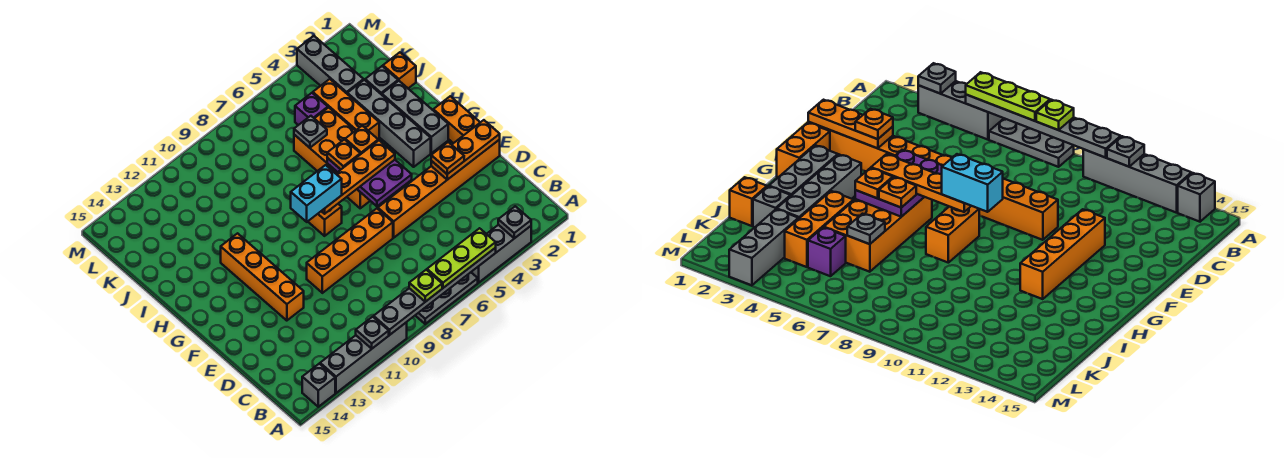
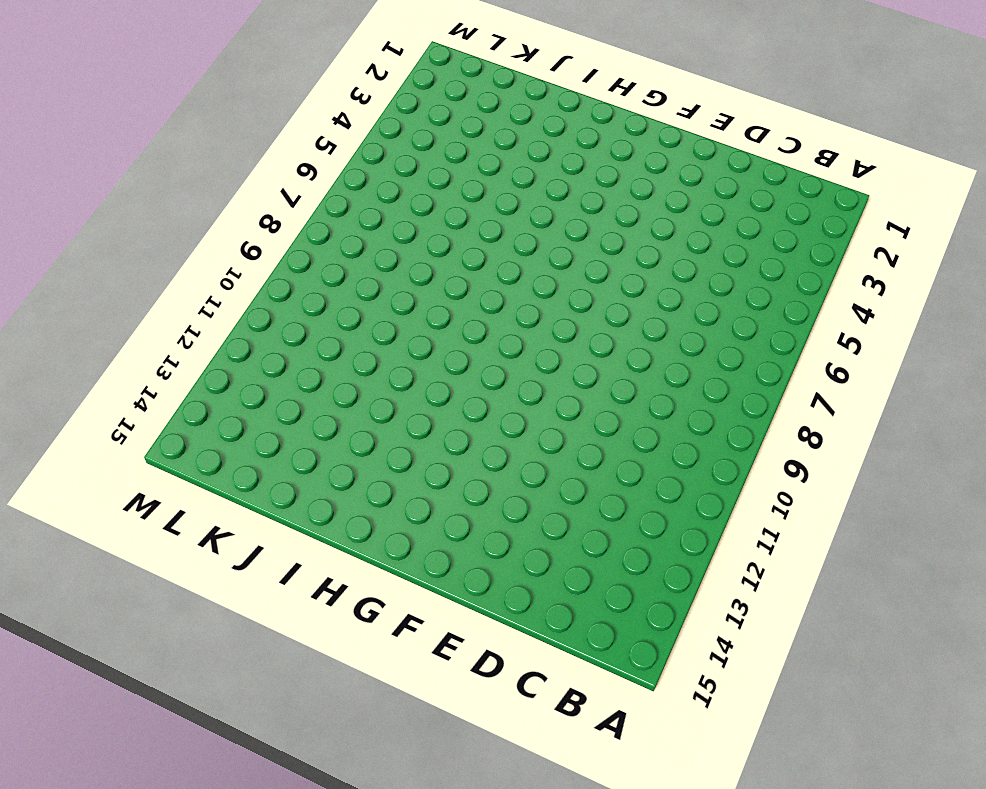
none -> grey 1x3 brick [471,225,531,282]
none -> grey 1x3 plate [415,272,478,324]
none -> grey 1x4 brick [320,322,407,393]
none -> grey 1x1 brick [302,364,335,407]

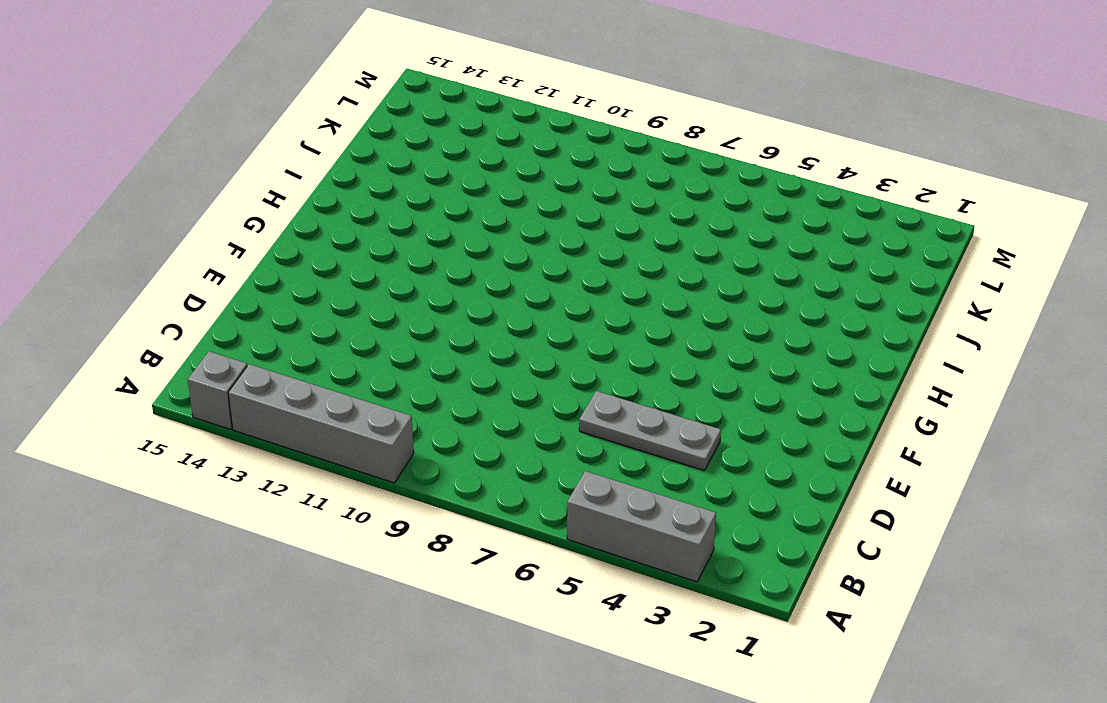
grey 1x3 plate [579,391,721,471] -> grey 1x3 plate moved to [415,272,478,324]
none -> orange 1x6 brick [378,140,500,238]
none -> orange 1x4 brick [307,209,393,293]
none -> orange 1x4 brick [221,233,304,321]
none -> orange 1x2 brick [433,96,480,143]

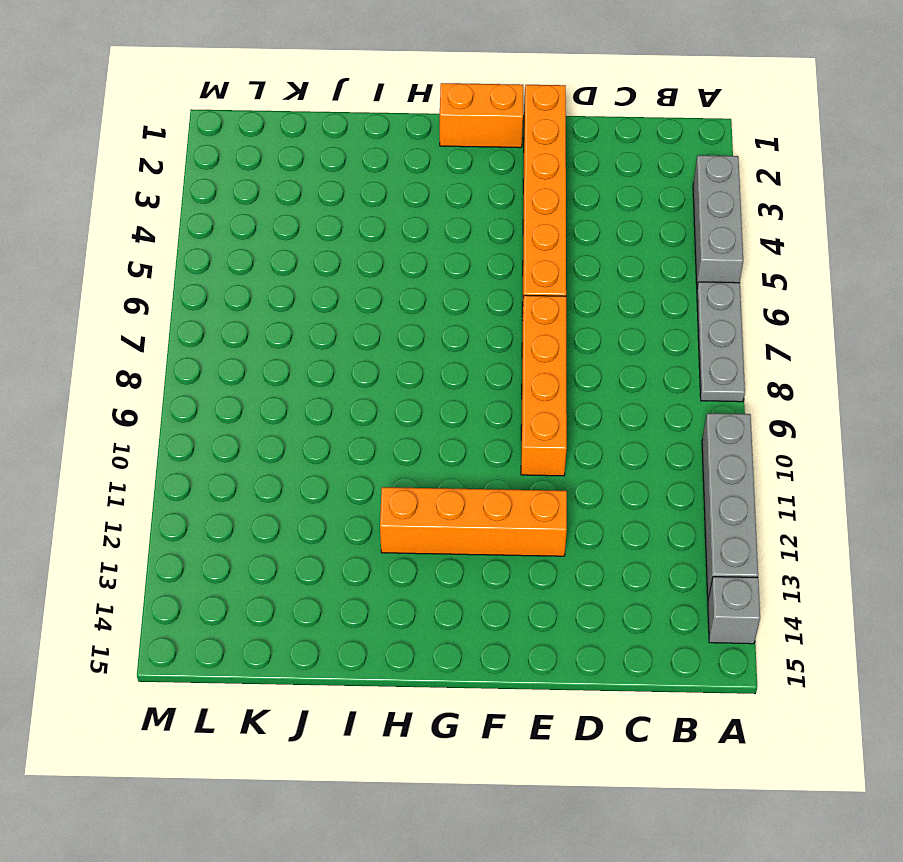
none -> grey 1x3 brick [382,81,448,153]
none -> grey 1x4 brick [347,80,431,167]
none -> orange 2x4 brick [294,107,370,208]
none -> orange 1x2 brick [308,204,342,236]

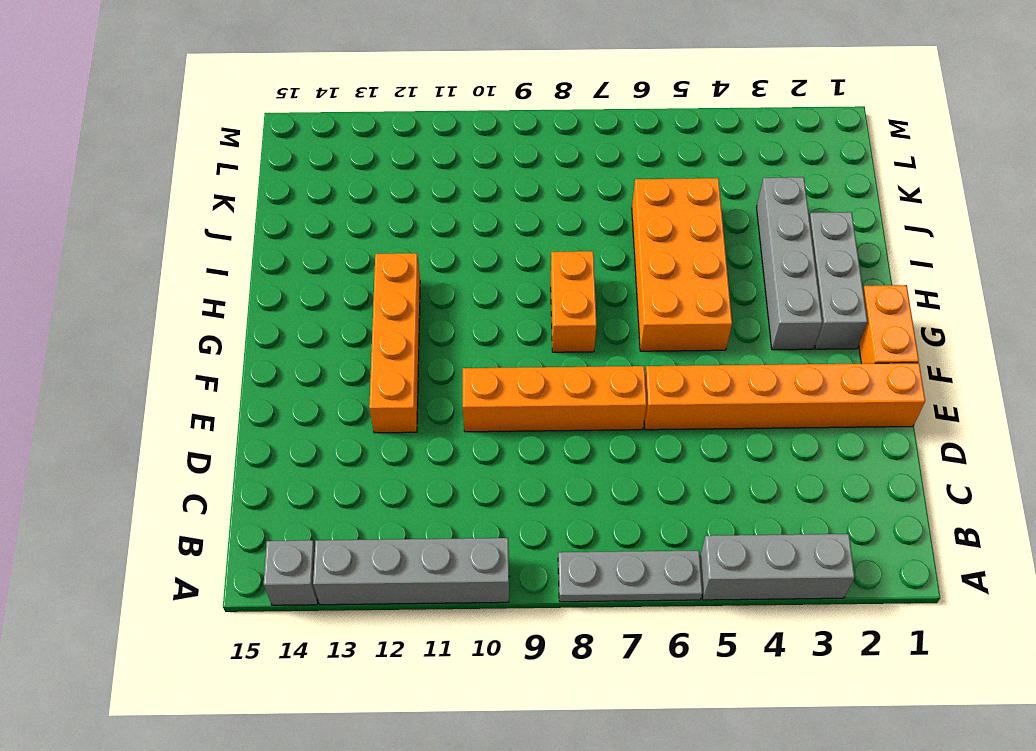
none -> orange 1x3 brick [313,79,379,139]
none -> orange 1x1 brick [383,52,416,88]
none -> grey 1x1 brick [365,66,398,95]
none -> grey 1x3 brick [297,36,364,93]

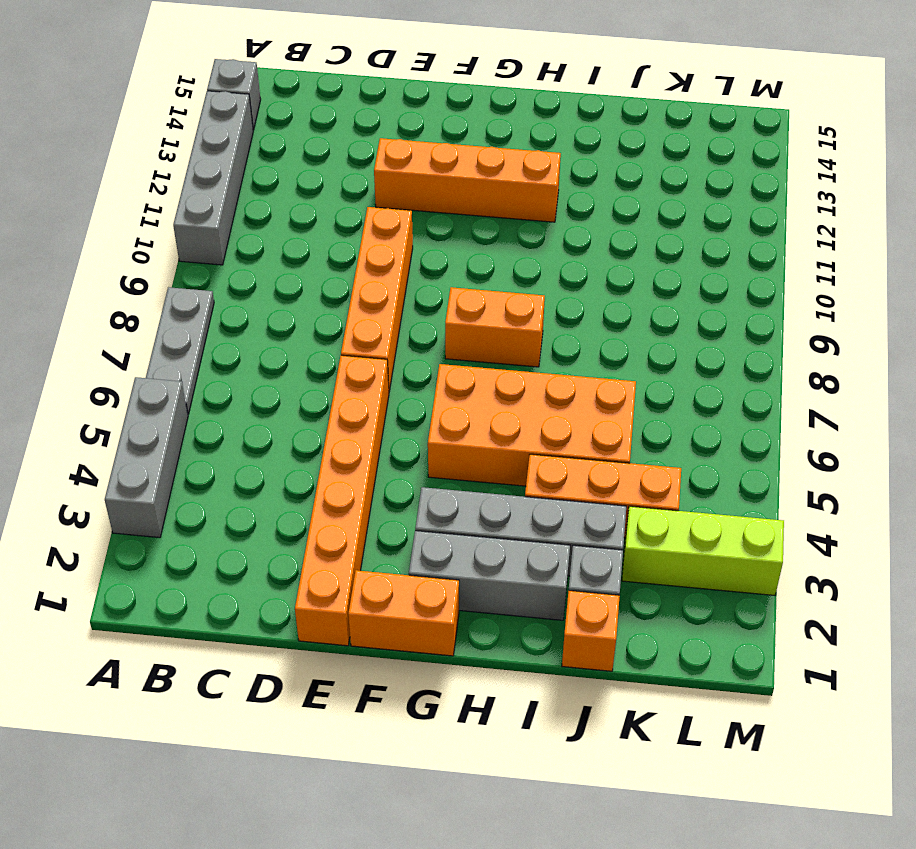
lime 1x3 brick [622,506,784,595] -> grey 1x3 brick [297,36,364,93]
none -> purple 1x1 brick [295,93,328,125]
none -> grey 1x1 plate [498,206,531,238]
none -> grey 1x6 plate [374,248,496,335]
none -> grey 1x1 plate [356,317,389,349]

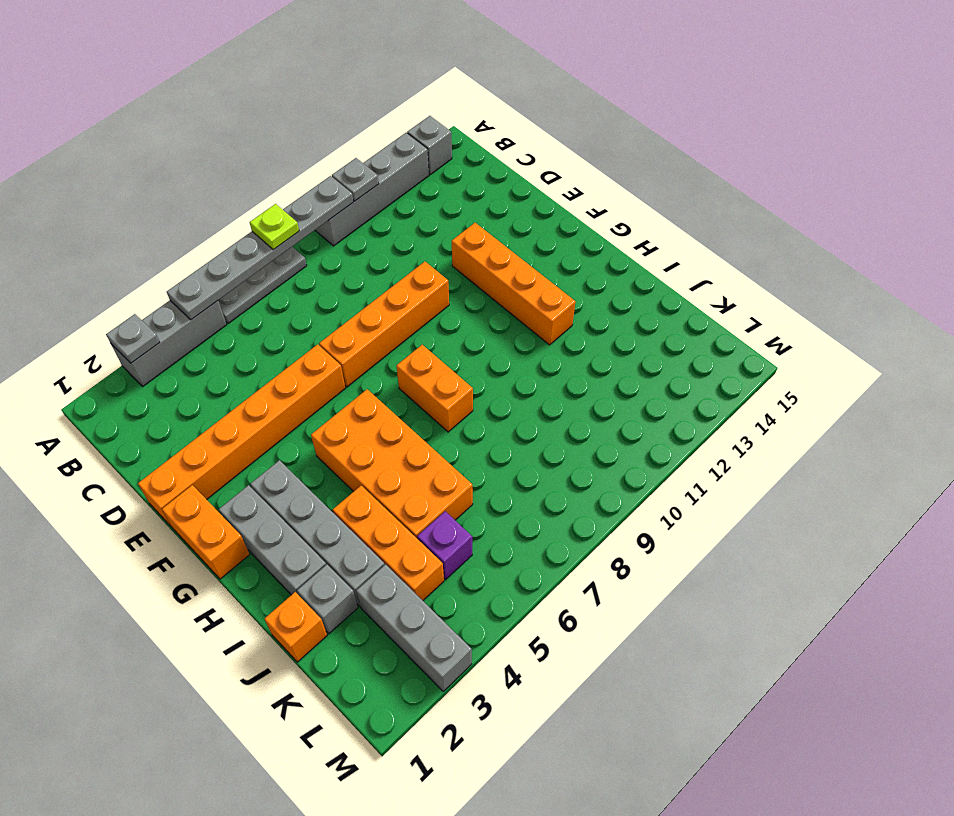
none -> orange 1x3 plate [431,120,500,180]
none -> purple 2x3 plate [327,158,412,206]
none -> grey 1x1 plate [294,116,327,148]
none -> lime 1x3 plate [427,228,496,288]

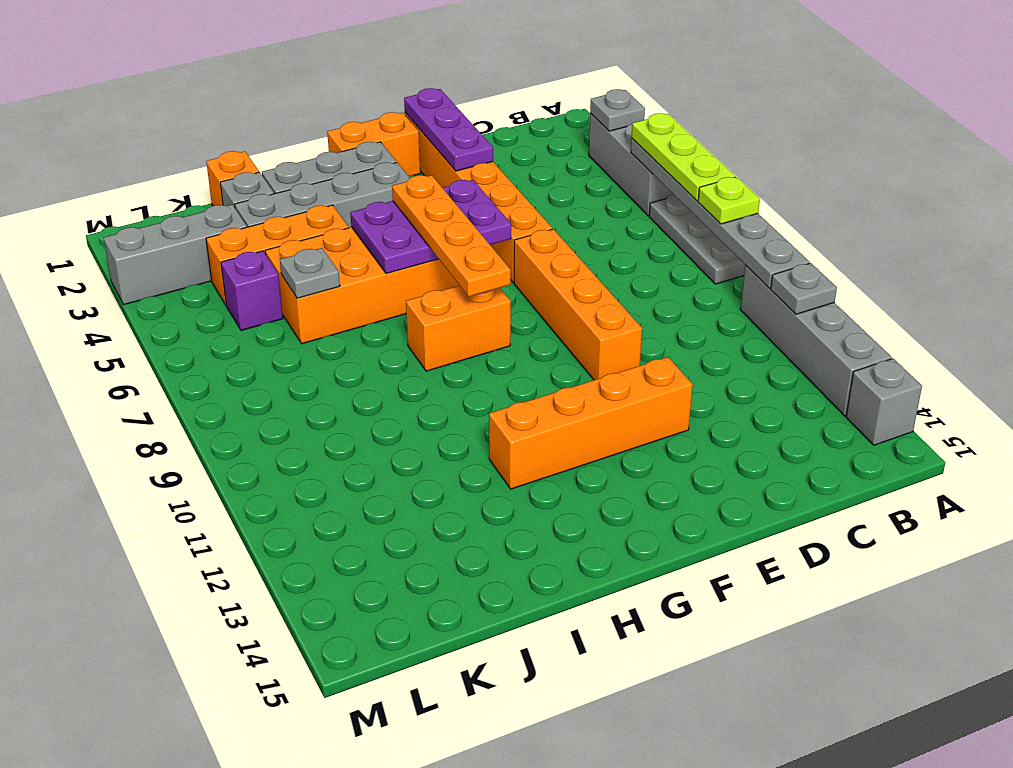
purple 1x3 plate [404,88,493,171] -> orange 1x3 plate [431,120,500,180]
none -> orange 1x1 plate [431,142,464,174]
none -> orange 1x1 plate [345,126,378,154]
none -> orange 1x1 plate [327,139,360,169]
none -> cyan 1x2 brick [291,165,342,222]

